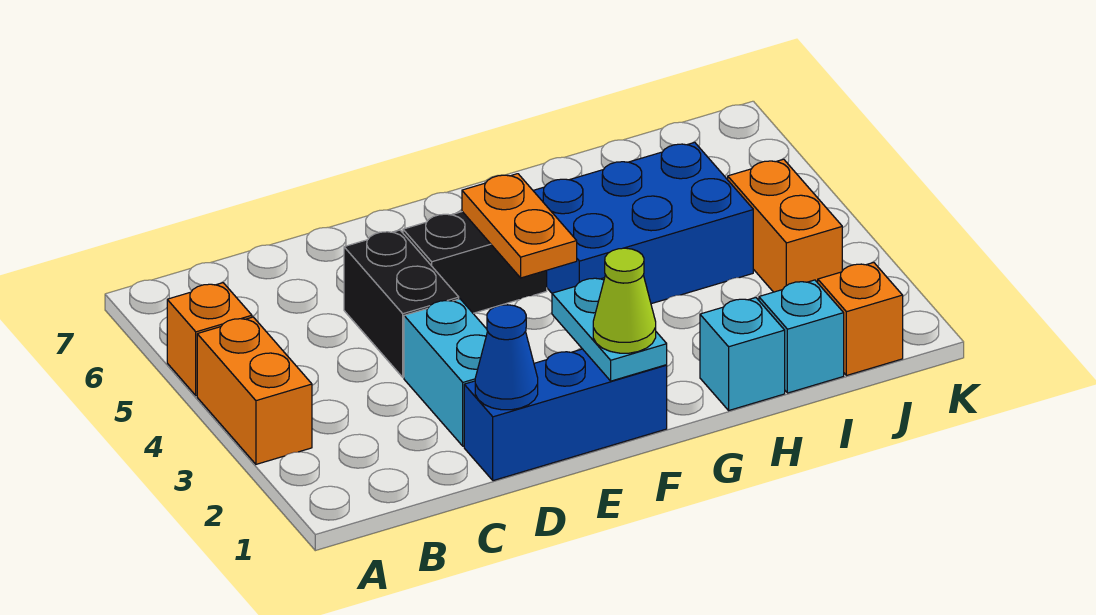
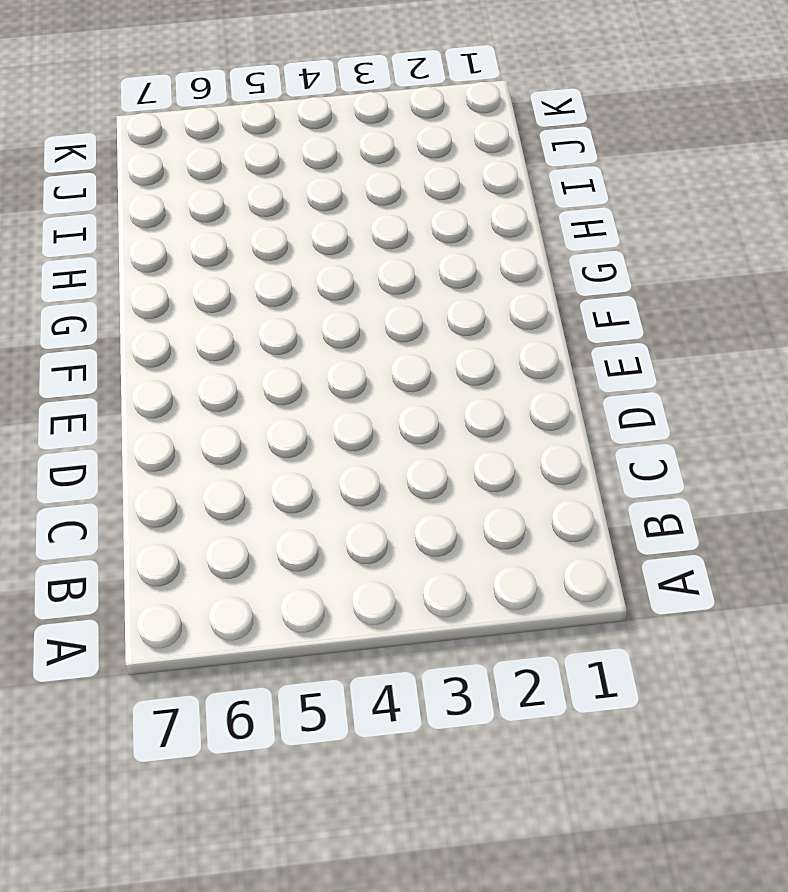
none -> orange 1x2 brick [197,317,312,464]
none -> orange 1x1 brick [167,283,252,396]
none -> blue 1x3 brick [464,349,667,481]

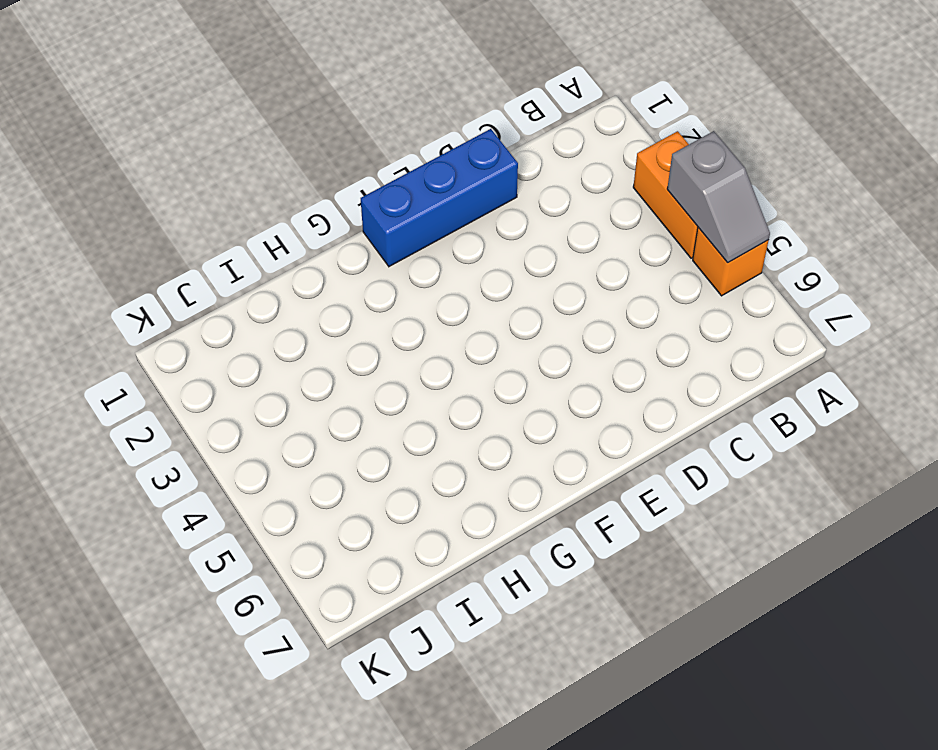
grey 1x2 slope [667,131,770,263] -> none
none -> cyan 1x2 brick [404,299,488,446]
none -> black 1x2 brick [344,230,459,377]
none -> black 1x2 brick [403,212,547,313]

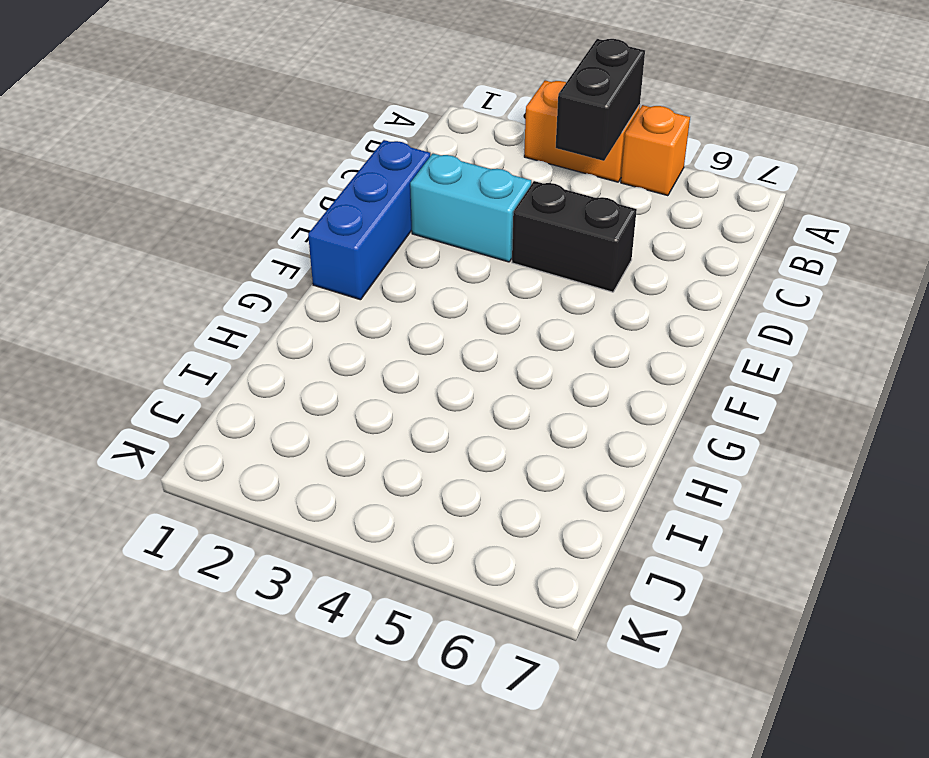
black 1x2 brick [556,39,645,161] -> black 1x2 brick moved to [403,212,547,313]
none -> blue 2x3 brick [533,142,753,304]
none -> cyan 1x1 brick [700,298,785,410]
none -> cyan 1x1 brick [759,280,844,393]

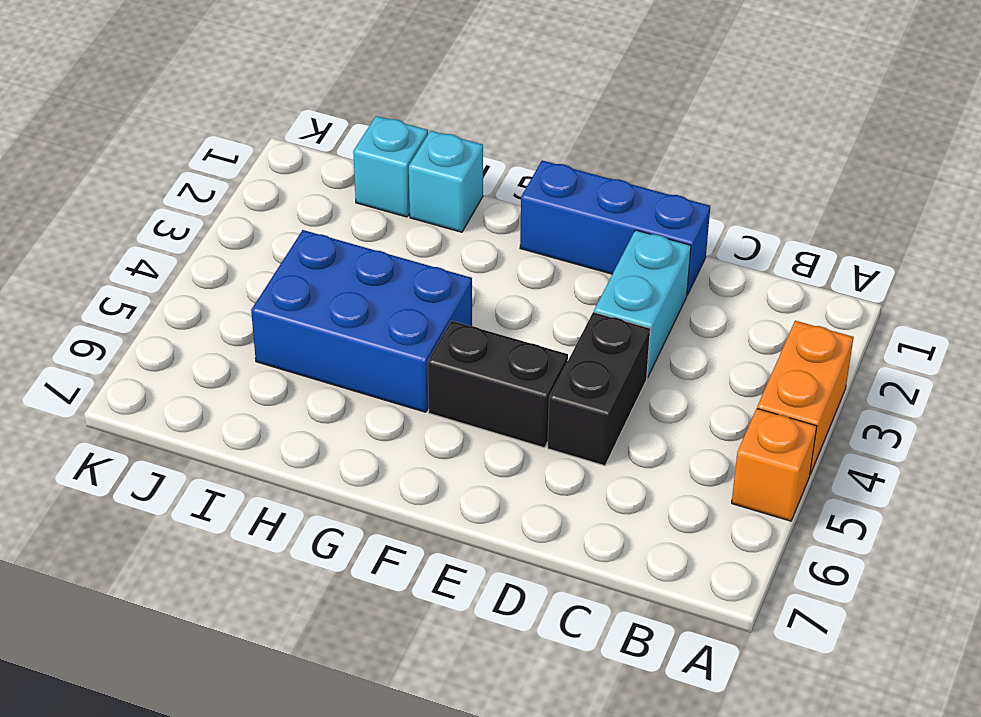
none -> orange 1x1 brick [818,263,903,376]
none -> orange 1x2 brick [728,159,842,292]
none -> blue 1x1 cone [475,305,538,410]

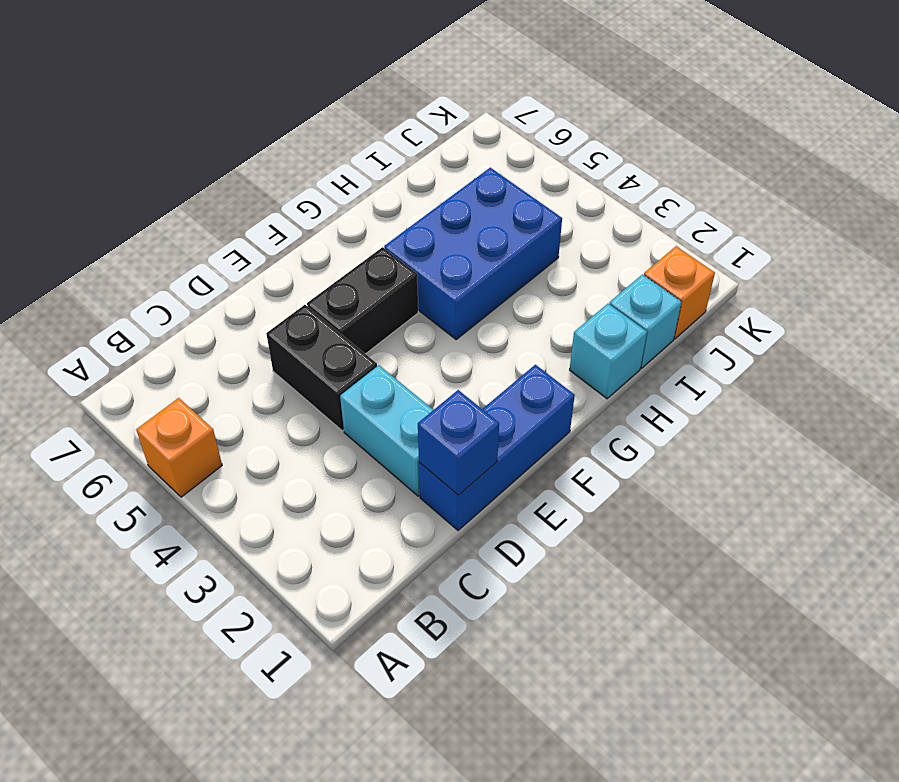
blue 1x1 brick [418,390,499,495] -> blue 1x1 cone [475,305,538,410]
none -> orange 1x2 brick [197,317,312,464]
none -> orange 1x2 brick [728,159,842,292]
none -> cyan 1x2 plate [552,278,667,381]

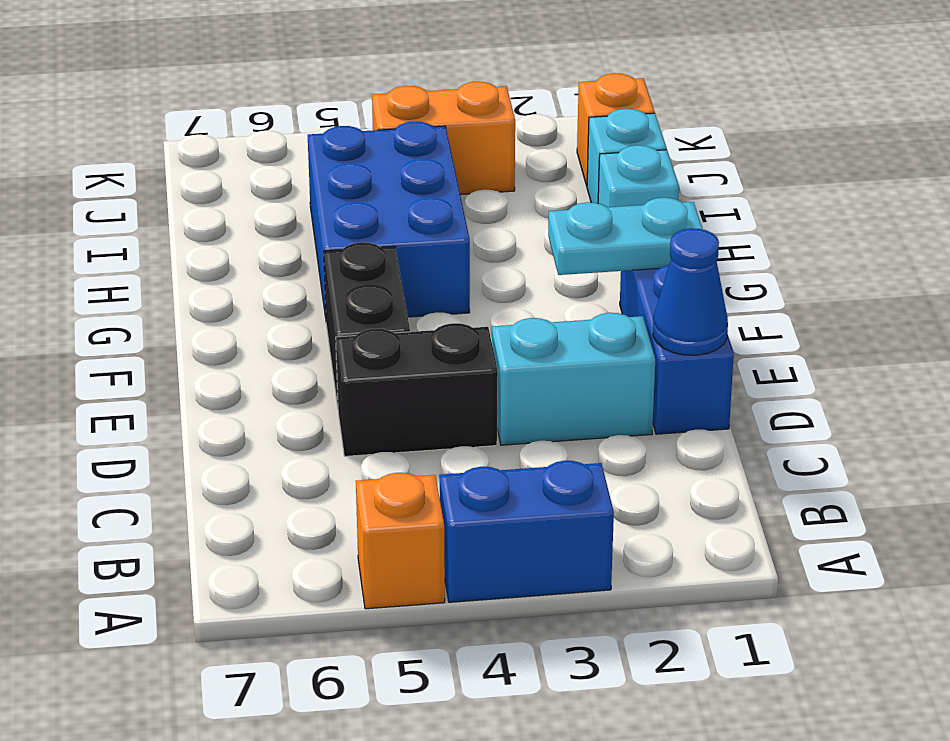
blue 1x2 brick [439,461,614,602] -> orange 1x2 brick [197,317,312,464]
none -> orange 1x2 plate [462,174,577,278]
none -> lime 1x1 cone [593,248,656,353]

